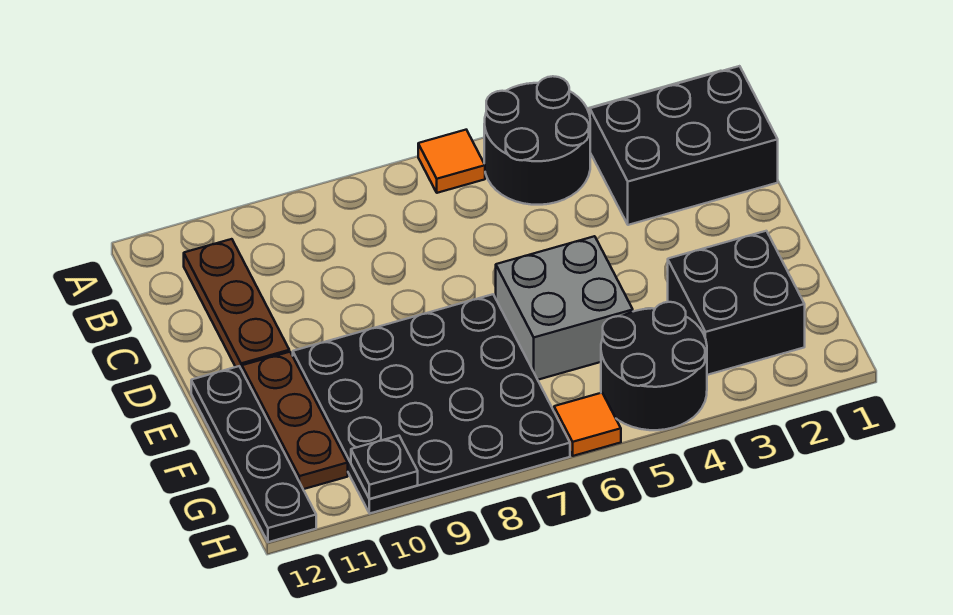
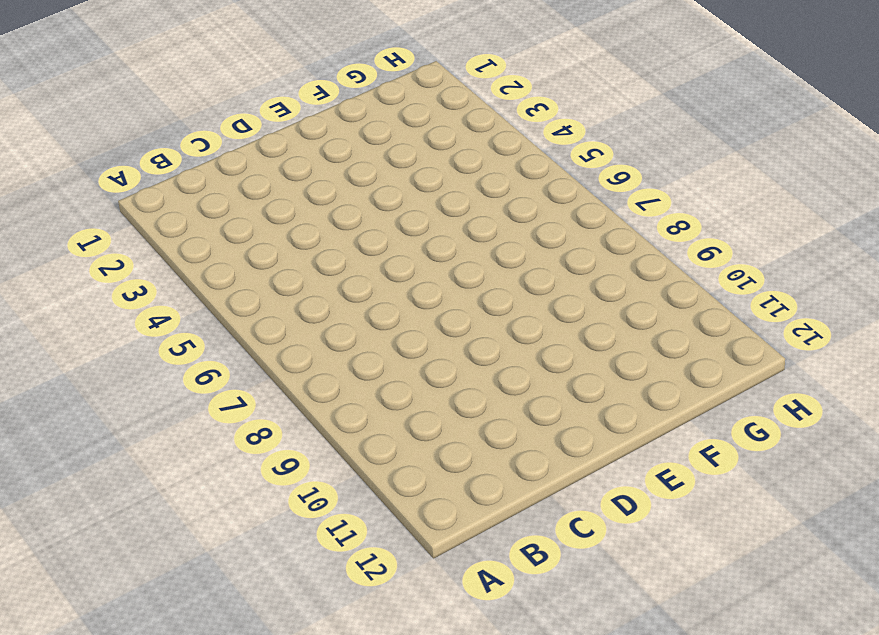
none -> black 2x2 round brick [484,76,590,205]
none -> orange 1x1 tile [418,130,485,193]
none -> black 2x3 brick [590,66,778,225]

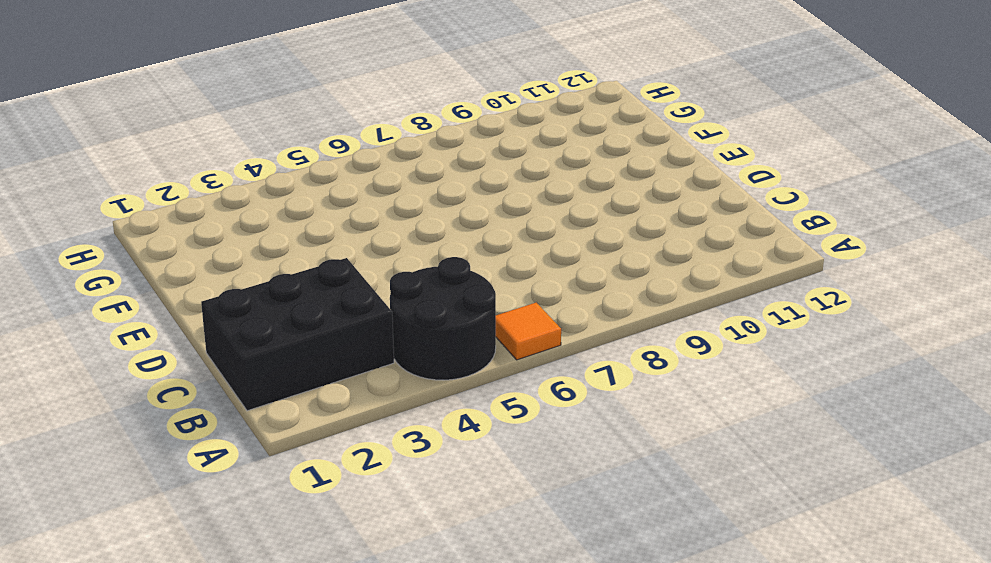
none -> brown 1x3 plate [184,239,289,370]
none -> grey 2x2 brick [496,236,633,380]
none -> black 4x4 plate [293,294,570,513]

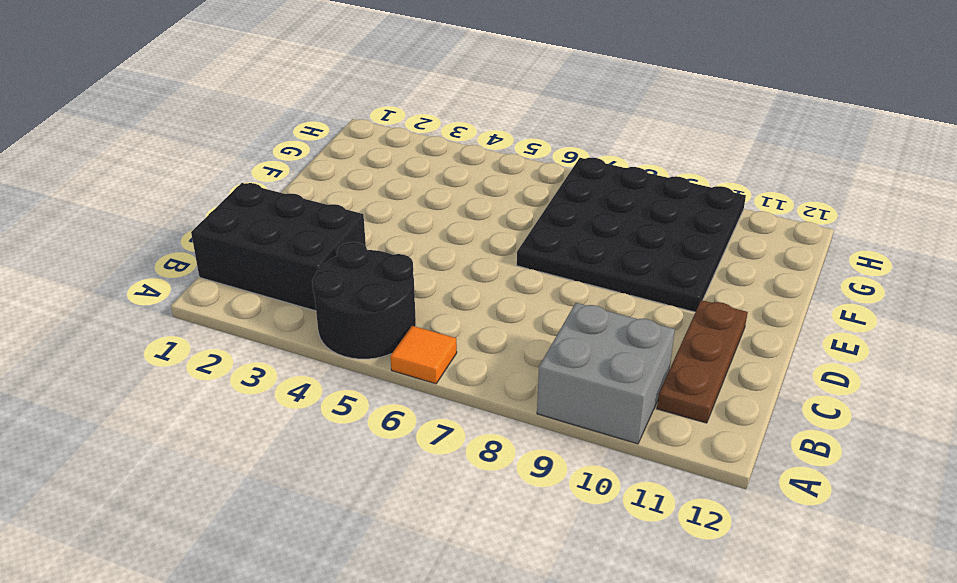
grey 2x2 brick [537,303,675,444] -> grey 2x2 brick moved to [496,236,633,380]
none -> brown 1x3 plate [242,352,348,489]
none -> black 1x4 plate [191,366,316,542]
none -> black 2x2 brick [668,231,805,375]

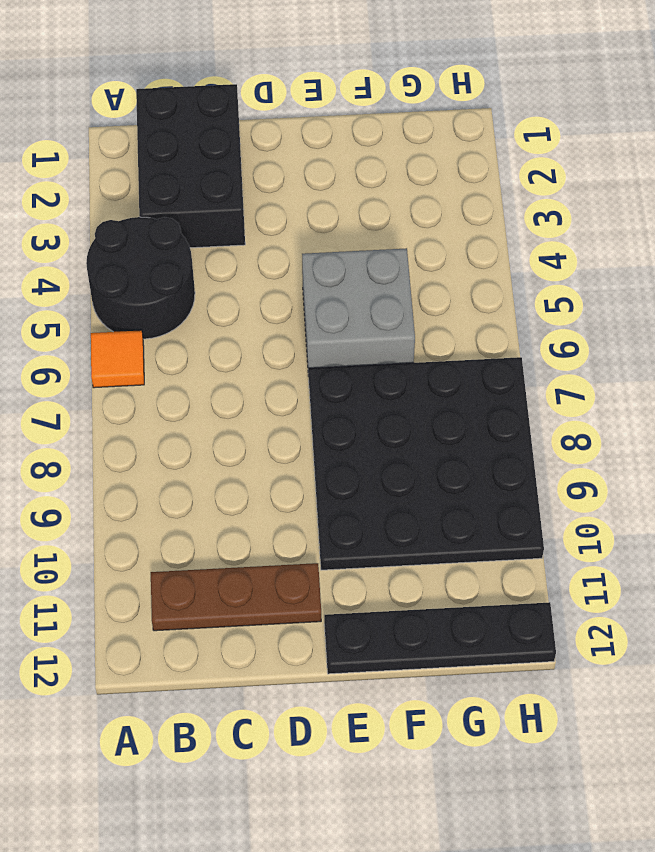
none -> brown 1x3 plate [242,352,348,489]
none -> black 2x2 brick [668,231,805,375]
none -> black 2x2 round brick [601,302,707,430]

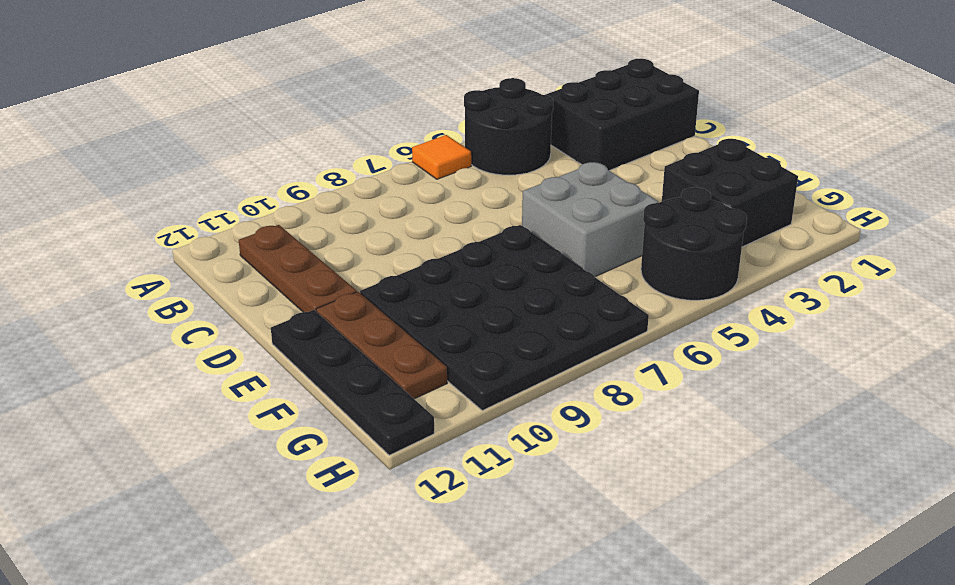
none -> orange 1x1 tile [554,393,621,456]
none -> black 1x1 plate [351,436,418,499]

